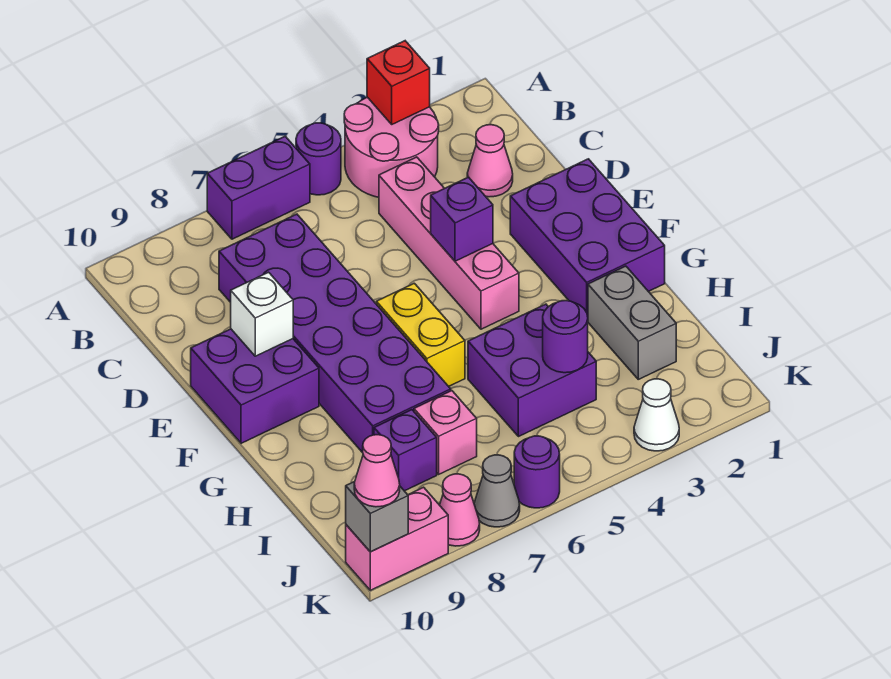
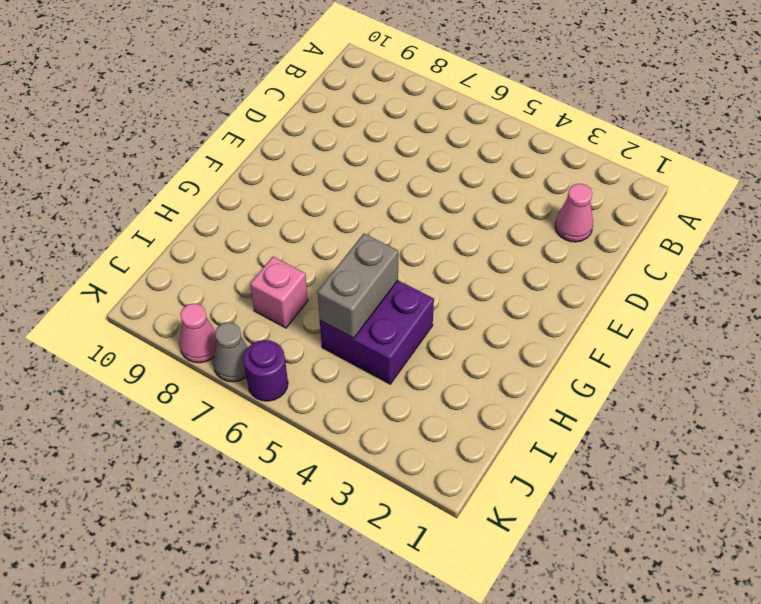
grey 1x2 brick [318,234,398,338] -> grey 1x2 brick moved to [588,266,676,379]
none -> pink 2x2 round brick [344,97,439,197]
none -> purple 1x1 round brick [296,123,341,195]
none -> purple 1x2 brick [207,136,310,239]

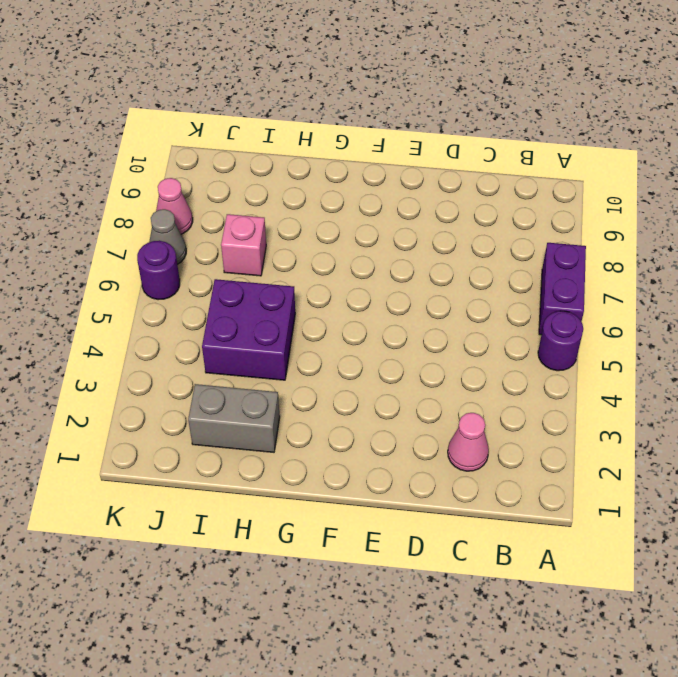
none -> pink 2x2 round brick [344,97,439,197]
none -> pink 1x4 brick [379,157,519,329]
none -> purple 2x6 brick [219,214,451,453]

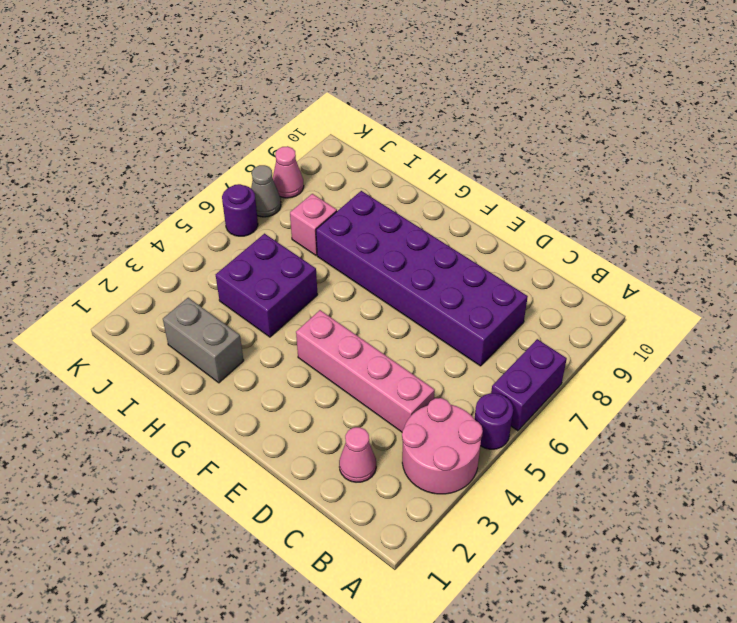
none -> purple 2x3 brick [510,159,665,317]
none -> purple 2x2 brick [191,329,319,443]
none -> yellow 1x2 brick [376,283,465,386]

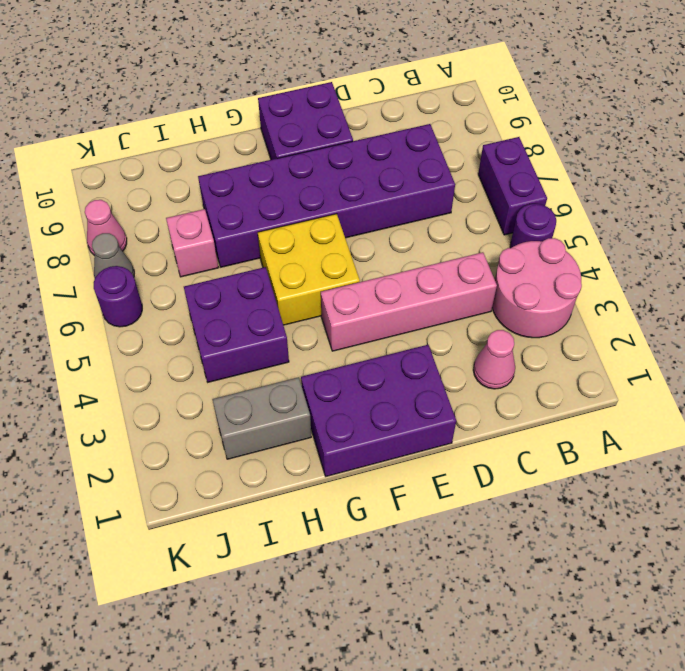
yellow 2x2 brick [258,214,360,325] -> yellow 1x2 brick [376,283,465,386]
none -> purple 1x1 brick [374,410,437,491]
none -> white 1x1 cone [634,379,679,451]
none -> pink 1x2 brick [346,487,448,590]

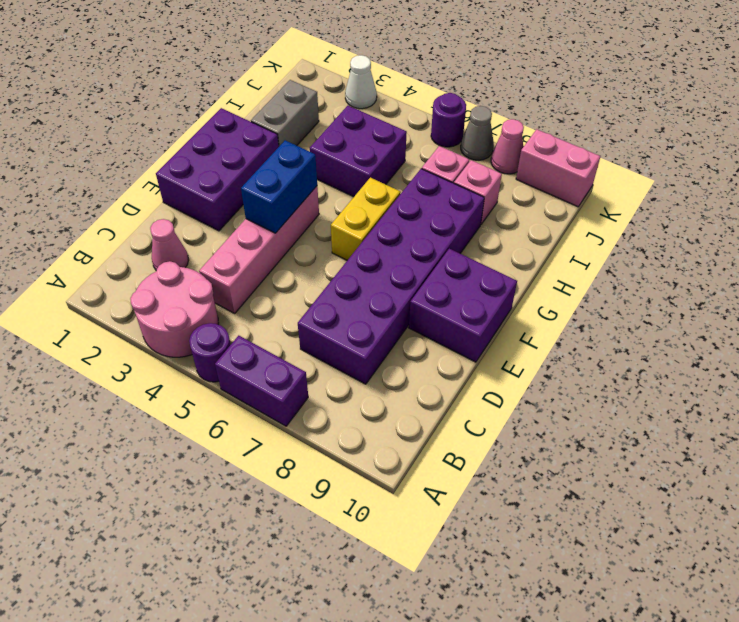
blue 1x2 brick [241,140,317,233] -> purple 1x1 brick [431,177,493,261]
pink 1x1 brick [454,160,502,224] -> purple 1x1 brick [374,410,437,491]
none -> red 1x1 brick [367,41,430,124]
none -> white 1x1 brick [231,272,293,356]
none -> purple 1x1 round brick [543,301,588,373]

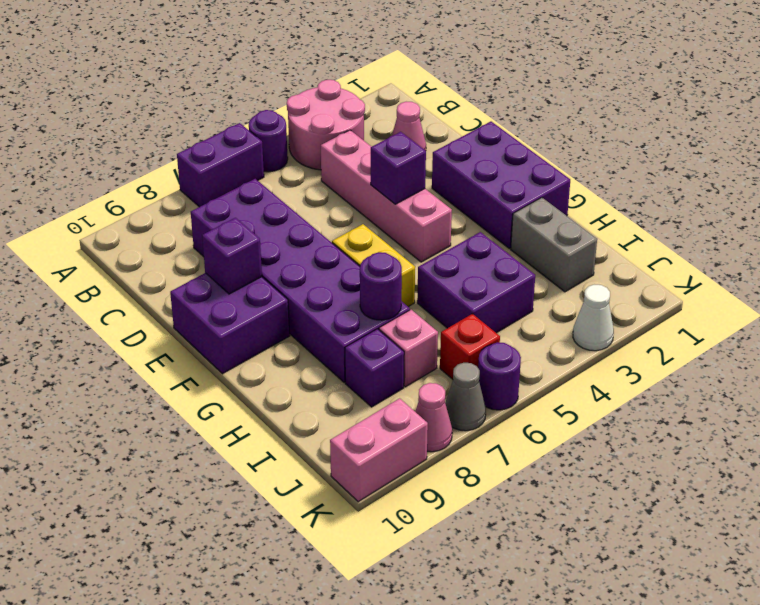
purple 1x1 brick [202,218,262,294] -> white 1x1 brick [231,272,293,356]
purple 1x1 round brick [360,252,402,320] -> purple 1x1 round brick moved to [543,301,588,373]
red 1x1 brick [440,314,500,379] -> red 1x1 brick moved to [367,41,430,124]
none -> grey 1x1 brick [346,482,408,552]
none -> pink 1x1 cone [354,435,400,507]

